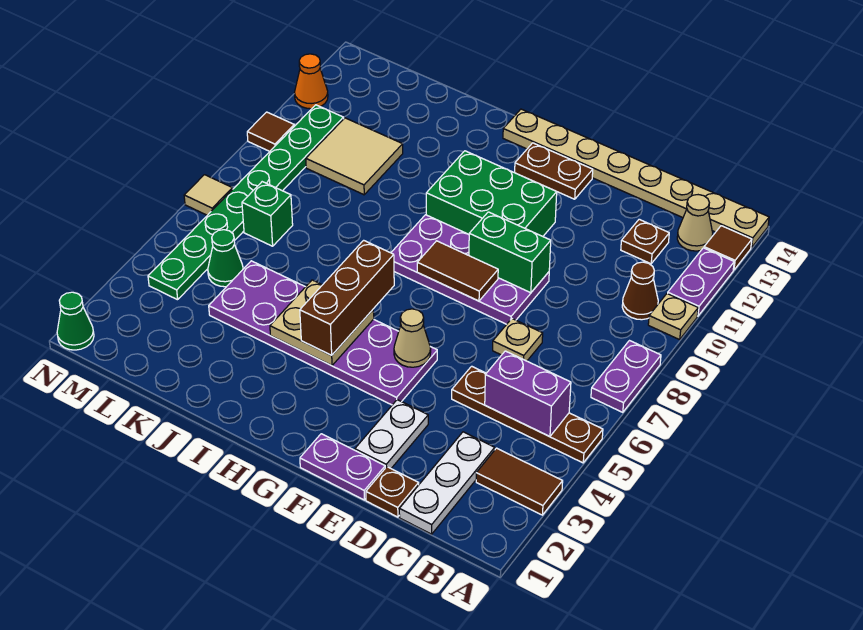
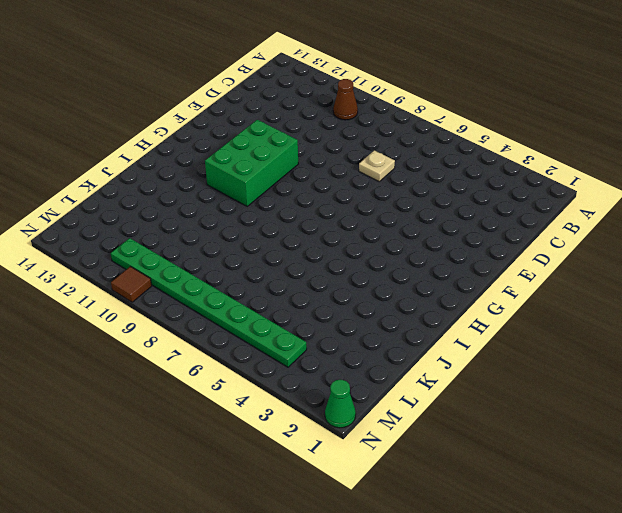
none -> brown 1x2 tile [476,448,563,515]
none -> brown 1x4 plate [452,366,603,463]
none -> purple 1x2 plate [591,341,661,412]
none -> tan 1x1 plate [648,293,698,340]

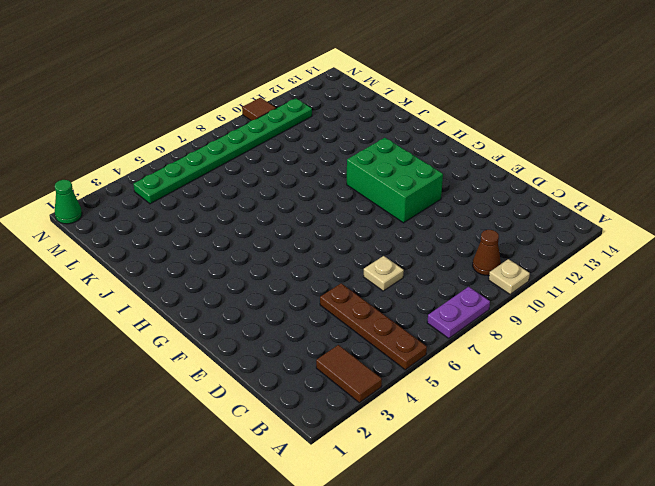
none -> purple 1x2 plate [668,248,734,316]
none -> brown 1x1 tile [704,226,752,270]
none -> tan 1x8 plate [503,109,769,248]
none -> tan 1x1 cone [677,195,713,251]

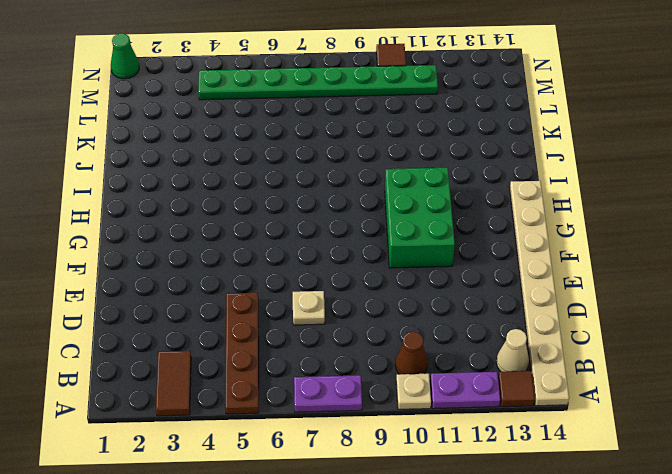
none -> white 1x3 plate [399,432,495,534]
none -> brown 1x1 plate [621,219,669,264]
none -> brown 1x1 plate [366,467,419,517]
none -> purple 1x2 plate [300,434,385,500]

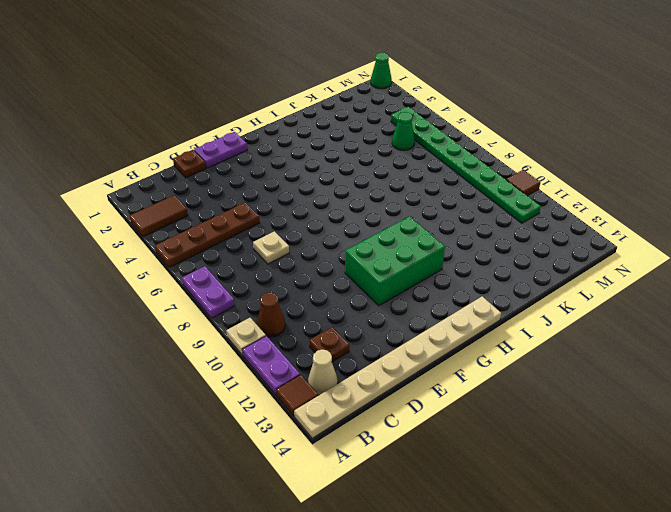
none -> white 1x3 plate [399,432,495,534]
none -> white 1x2 plate [355,400,428,468]
none -> purple 2x4 plate [391,215,549,324]
none -> purple 2x6 plate [209,261,437,405]

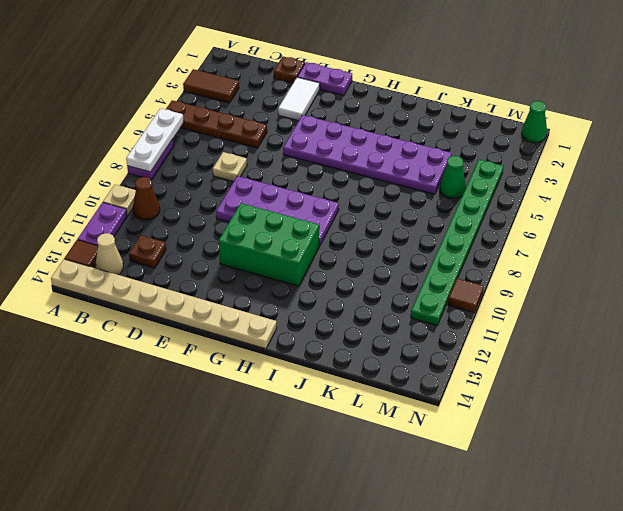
white 1x3 plate [126,108,184,172] -> white 1x3 plate moved to [399,432,495,534]
white 1x2 tile [278,77,320,121] -> white 1x2 plate [355,400,428,468]
none -> brown 1x2 plate [515,143,593,199]
none -> tan 2x2 tile [306,118,403,195]
none -> green 1x1 brick [242,182,293,246]
none -> tan 1x1 tile [184,175,233,215]

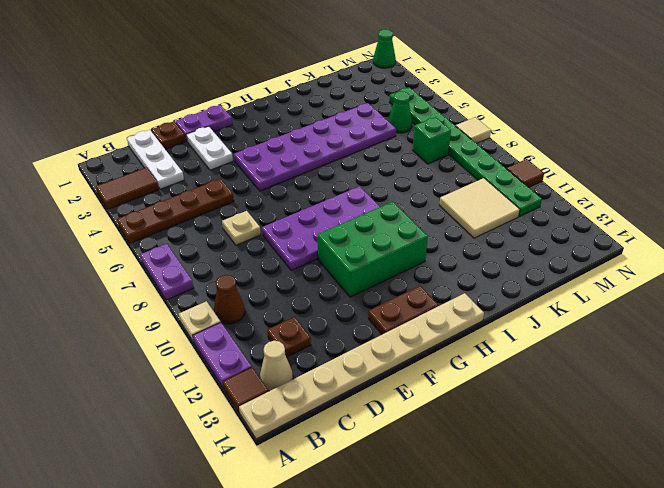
none -> orange 1x1 cone [295,54,328,109]
none -> purple 1x2 brick [485,351,571,437]
none -> green 1x2 brick [469,212,551,293]
none -> tan 1x1 cone [394,309,431,367]

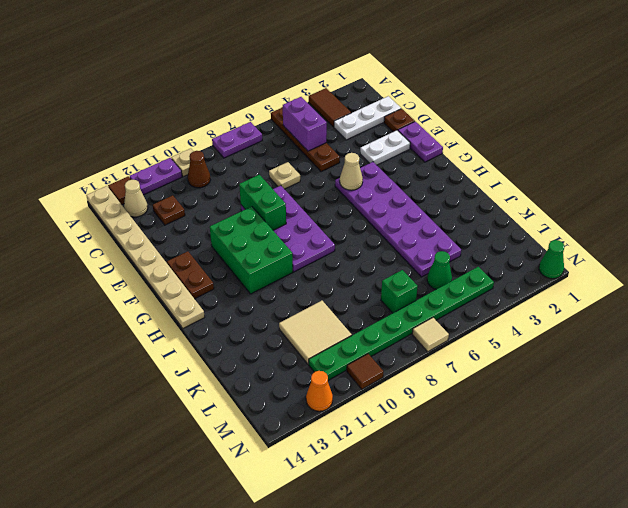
none -> brown 1x2 tile [417,241,498,301]
none -> tan 2x2 plate [270,280,374,366]
none -> brown 1x3 brick [300,240,394,355]

